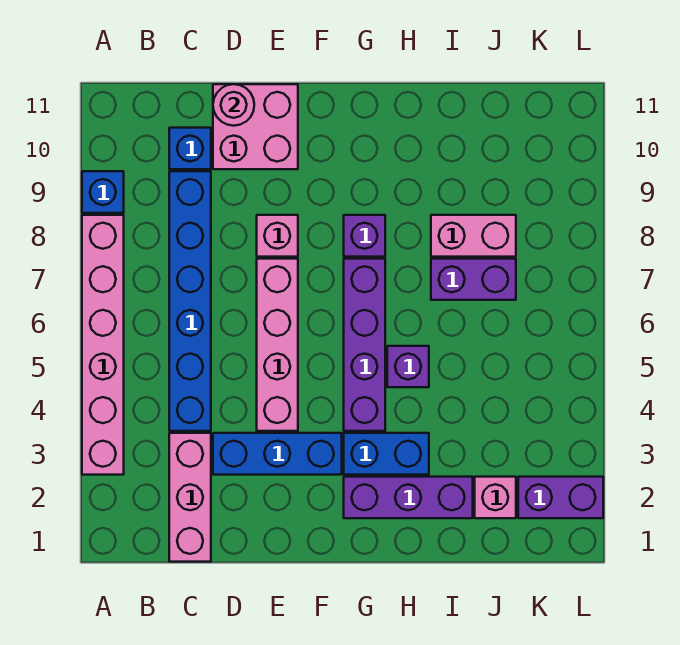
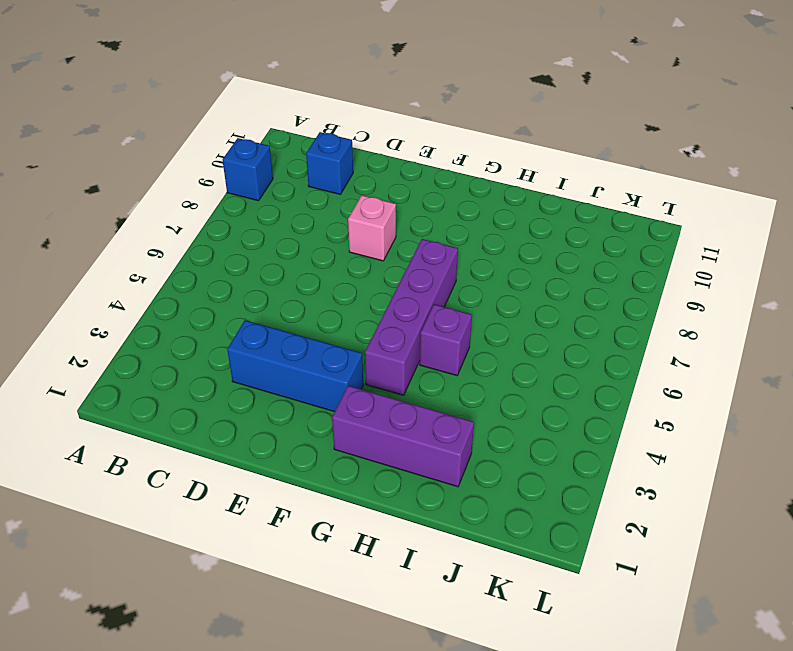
none -> pink 1x6 brick [82,215,124,475]
none -> pink 1x3 brick [169,433,211,562]
none -> blue 1x6 brick [169,171,211,431]

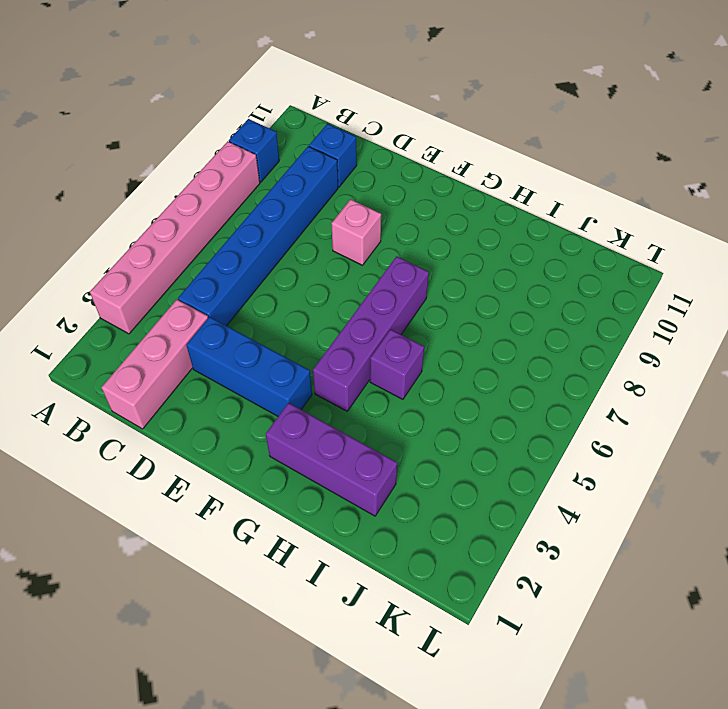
none -> pink 2x2 brick [213,84,298,169]
none -> pink 1x4 brick [257,259,298,431]
none -> blue 1x2 brick [344,433,429,475]

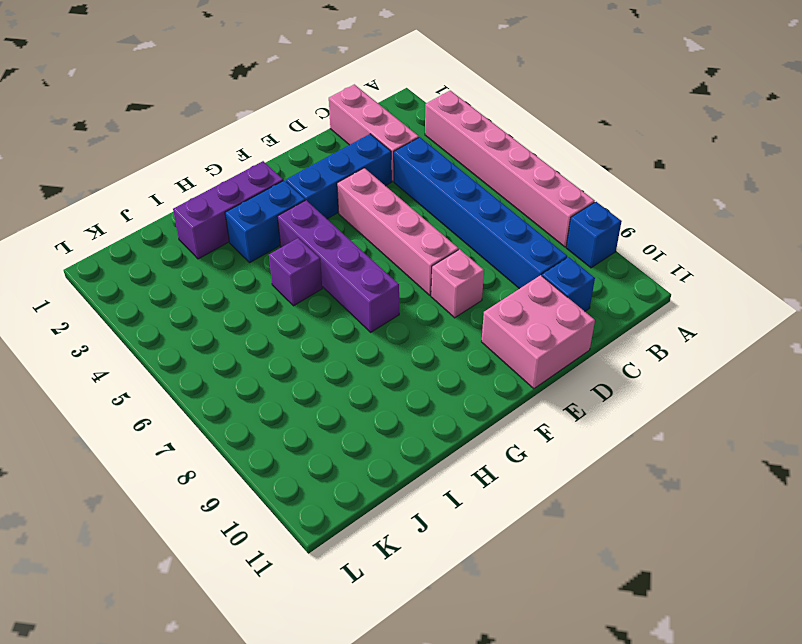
none -> purple 1x1 brick [344,215,385,257]
none -> purple 1x2 brick [431,259,516,300]
none -> pink 1x2 brick [431,215,516,257]

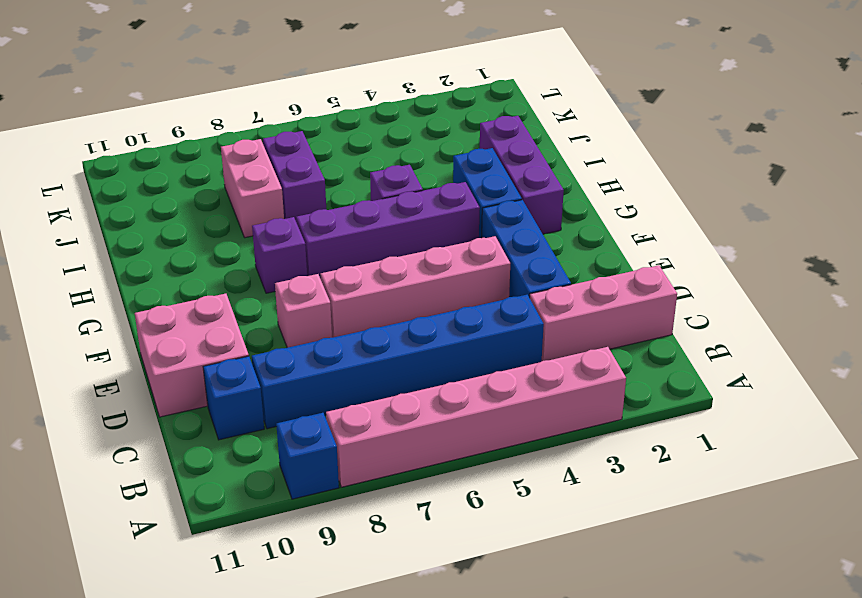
none -> pink 1x1 brick [475,477,516,518]
none -> purple 1x2 brick [518,477,603,518]
none -> pink 1x1 round brick [213,84,254,126]

